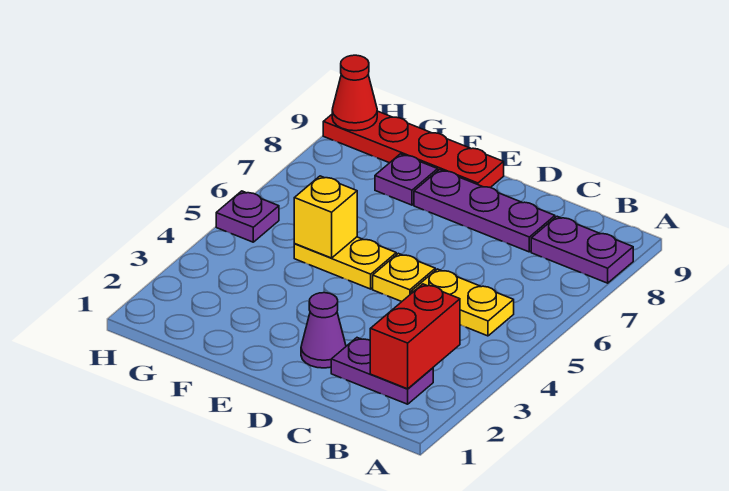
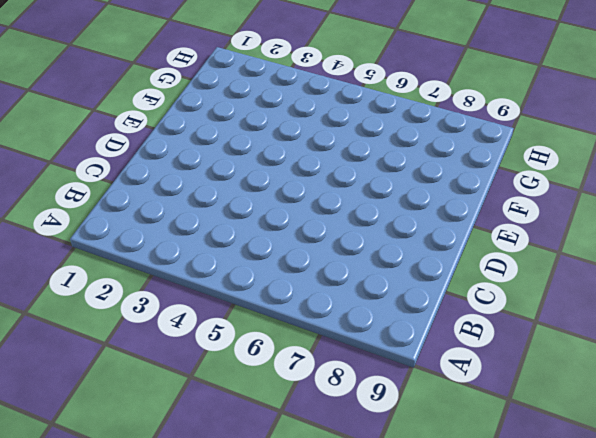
none -> purple 1x2 plate [531,216,633,283]
none -> purple 1x2 plate [331,338,433,404]
none -> yellow 1x2 plate [412,269,514,336]

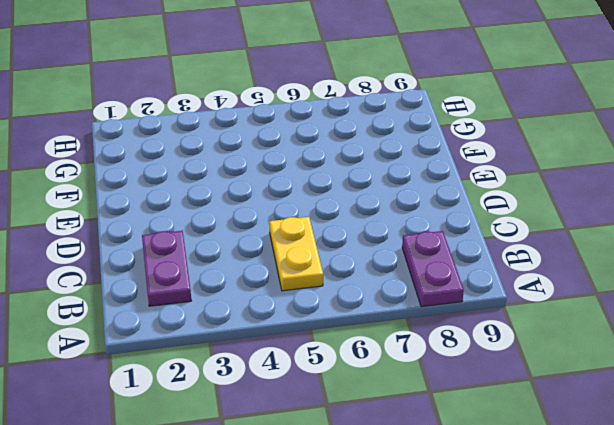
none -> purple 1x3 plate [414,170,555,252]
none -> purple 1x1 cone [301,293,346,368]
none -> yellow 1x1 plate [373,253,435,302]

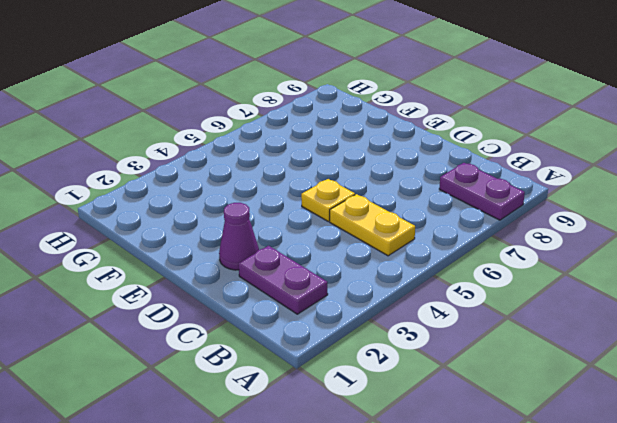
none -> purple 1x3 plate [414,170,555,252]
none -> yellow 1x2 plate [294,237,396,289]
none -> red 1x4 plate [323,111,504,188]

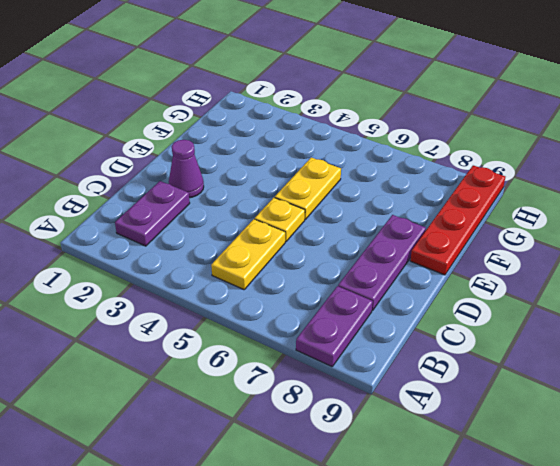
none -> purple 1x1 plate [375,154,438,205]
none -> purple 1x1 plate [216,191,279,242]
none -> red 1x2 brick [370,284,460,389]

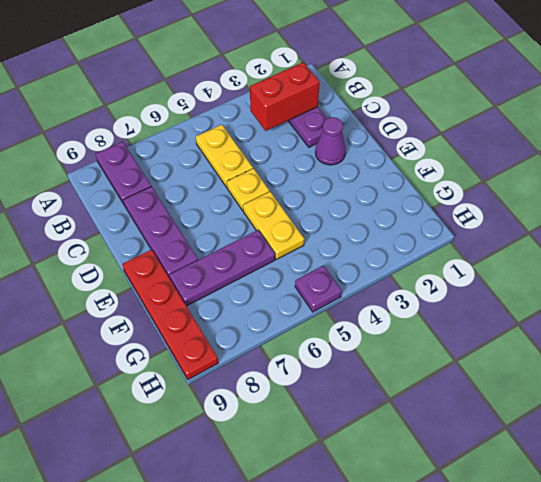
purple 1x3 plate [169,230,275,306] -> purple 1x1 plate [375,154,438,205]
none -> yellow 1x1 brick [294,176,357,258]
none -> red 1x1 cone [332,55,377,131]

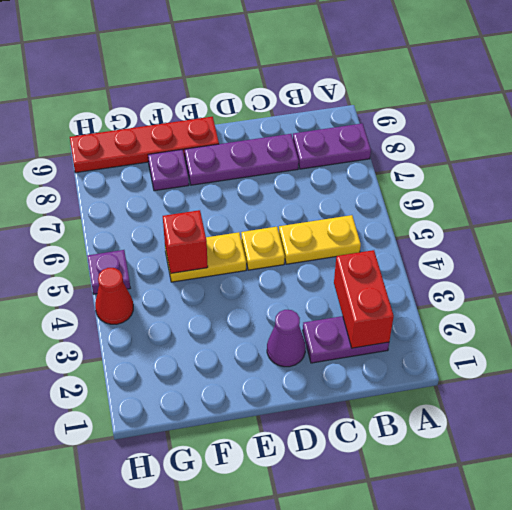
red 1x1 brick [163,210,208,273] -> yellow 1x1 brick [294,176,357,258]
red 1x1 cone [95,268,133,324] -> red 1x1 cone moved to [332,55,377,131]

